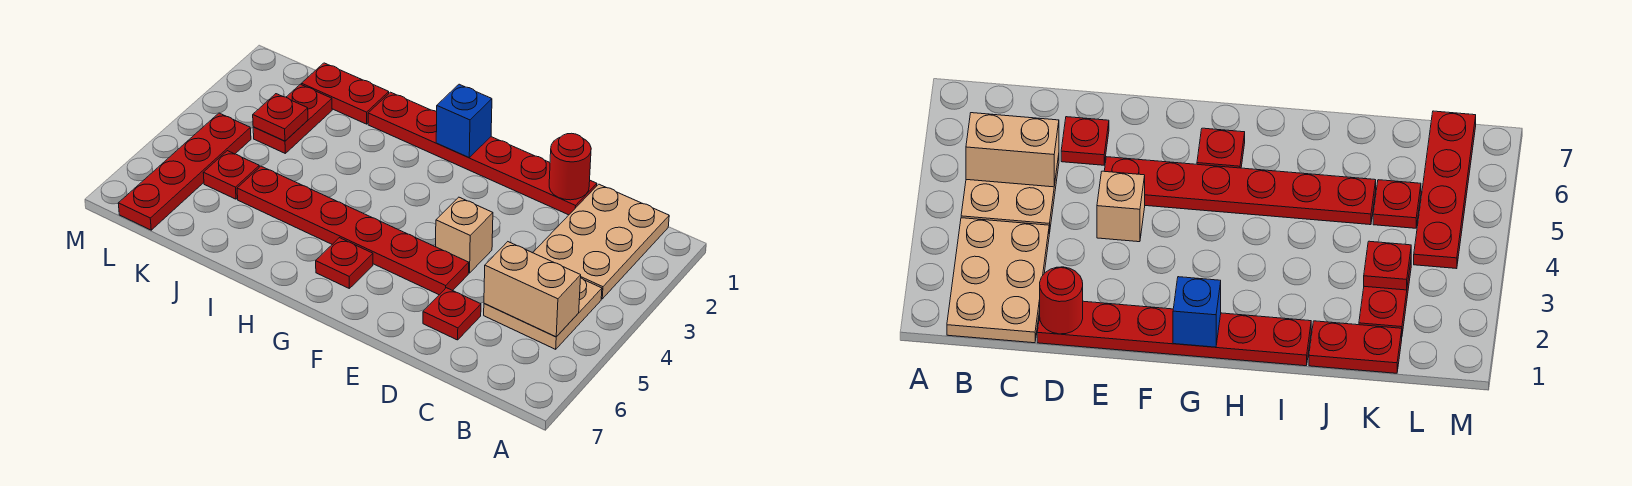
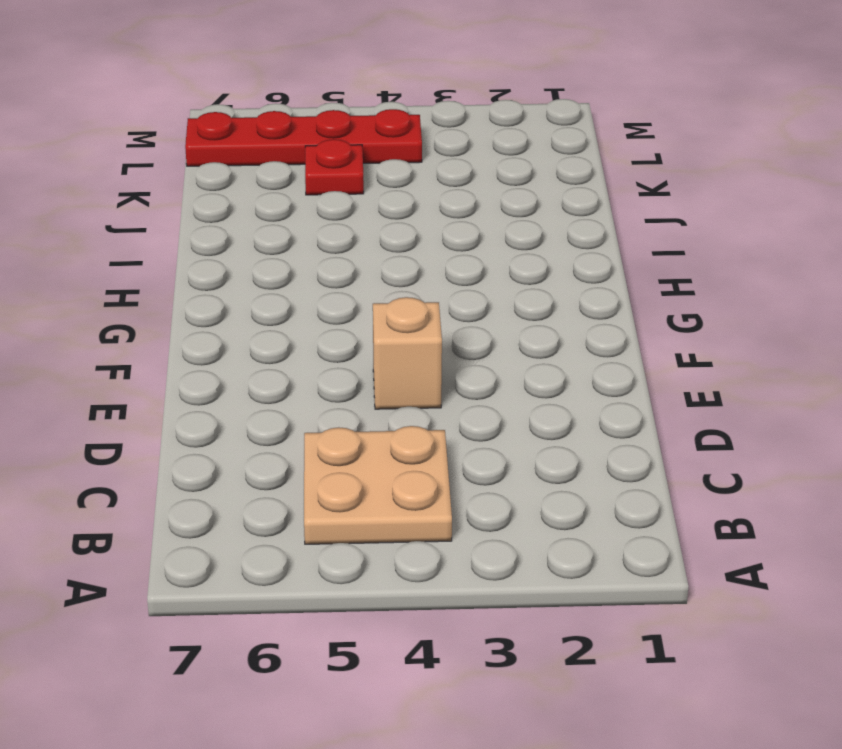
none -> tan 2x3 plate [533,184,669,299]
none -> red 1x6 plate [368,92,597,215]
none -> red 1x1 plate [423,288,481,340]

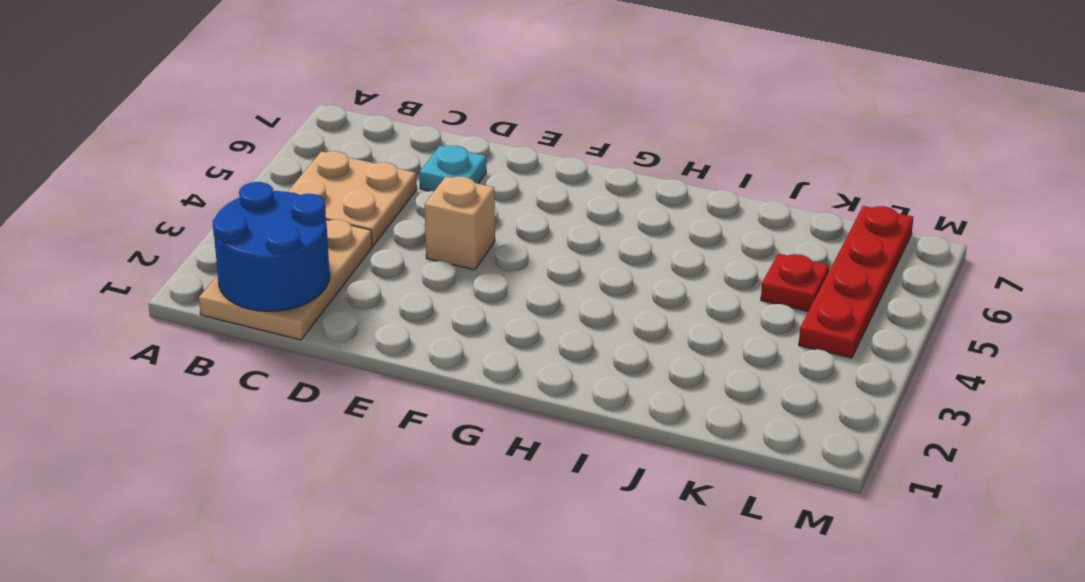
blue 2x2 round brick [213,182,330,311] -> none
cyan 1x1 plate [419,146,486,191] -> red 1x1 plate [423,288,481,340]
none -> red 1x6 plate [368,92,597,215]
none -> red 1x6 plate [237,166,469,295]
none -> red 1x1 plate [316,238,373,289]

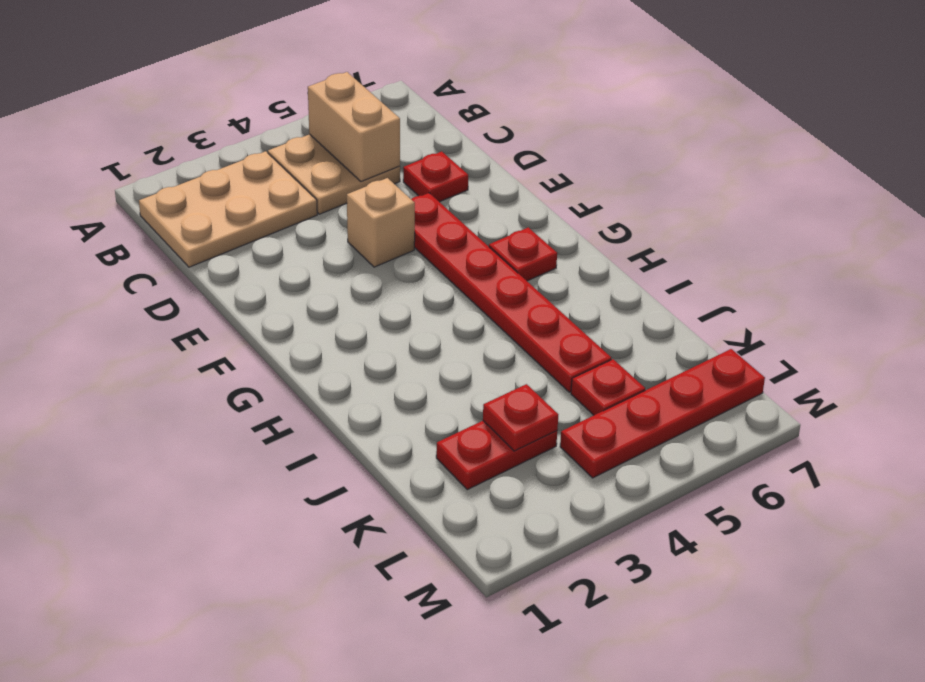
none -> red 1x6 plate [368,92,597,215]
none -> red 1x2 plate [302,63,389,124]
none -> red 1x1 round brick [549,133,591,200]

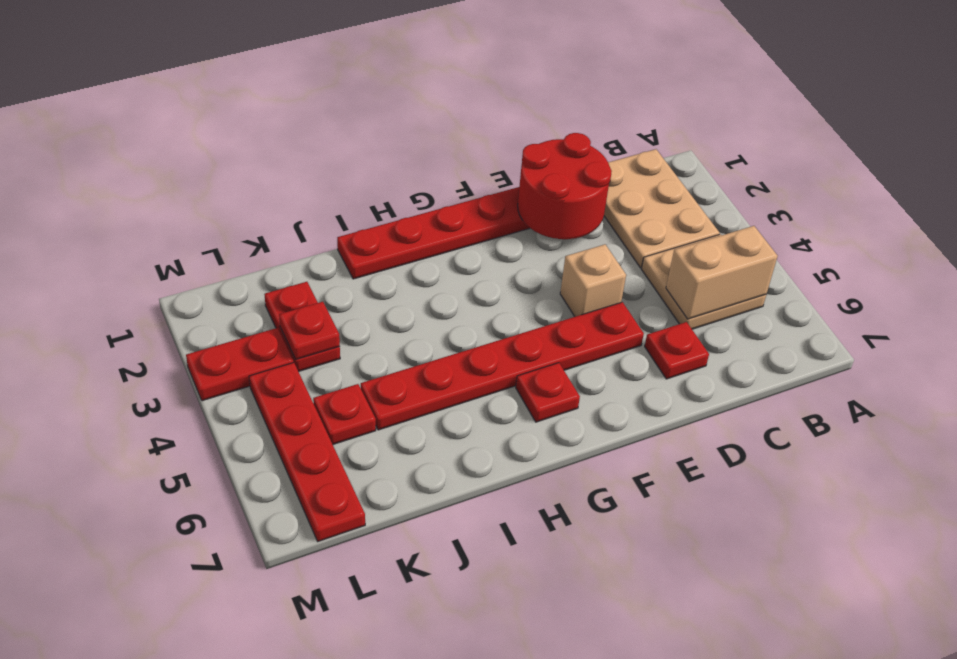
red 2x2 round brick [518,133,612,239] -> red 1x1 round brick [549,133,591,200]
red 1x2 plate [186,328,293,401] -> red 1x2 plate moved to [302,63,389,124]
none -> blue 1x1 brick [436,84,492,158]

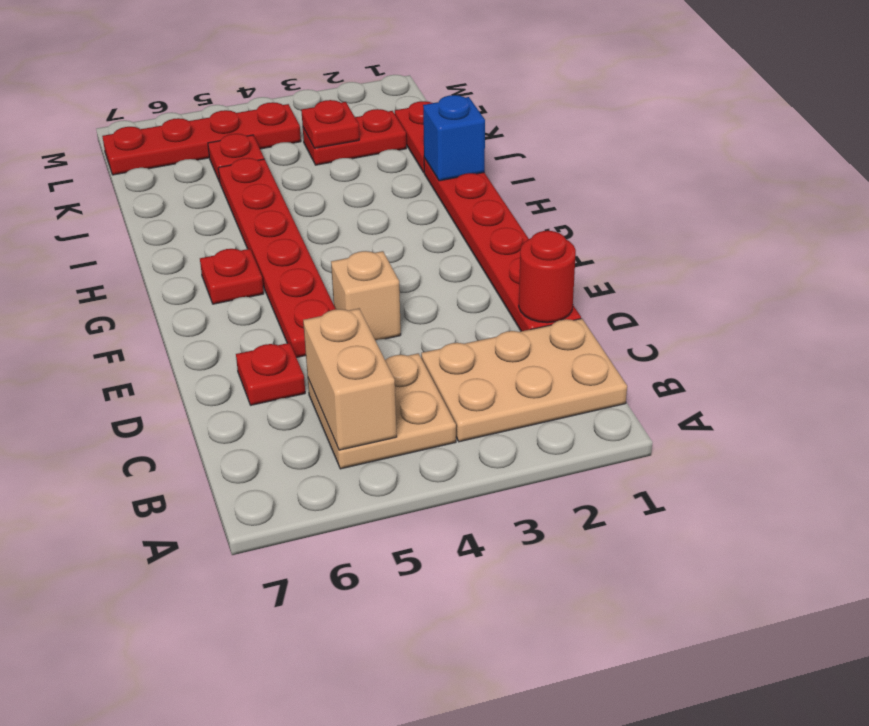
blue 1x1 brick [423,95,485,181] -> blue 1x1 brick moved to [436,84,492,158]

